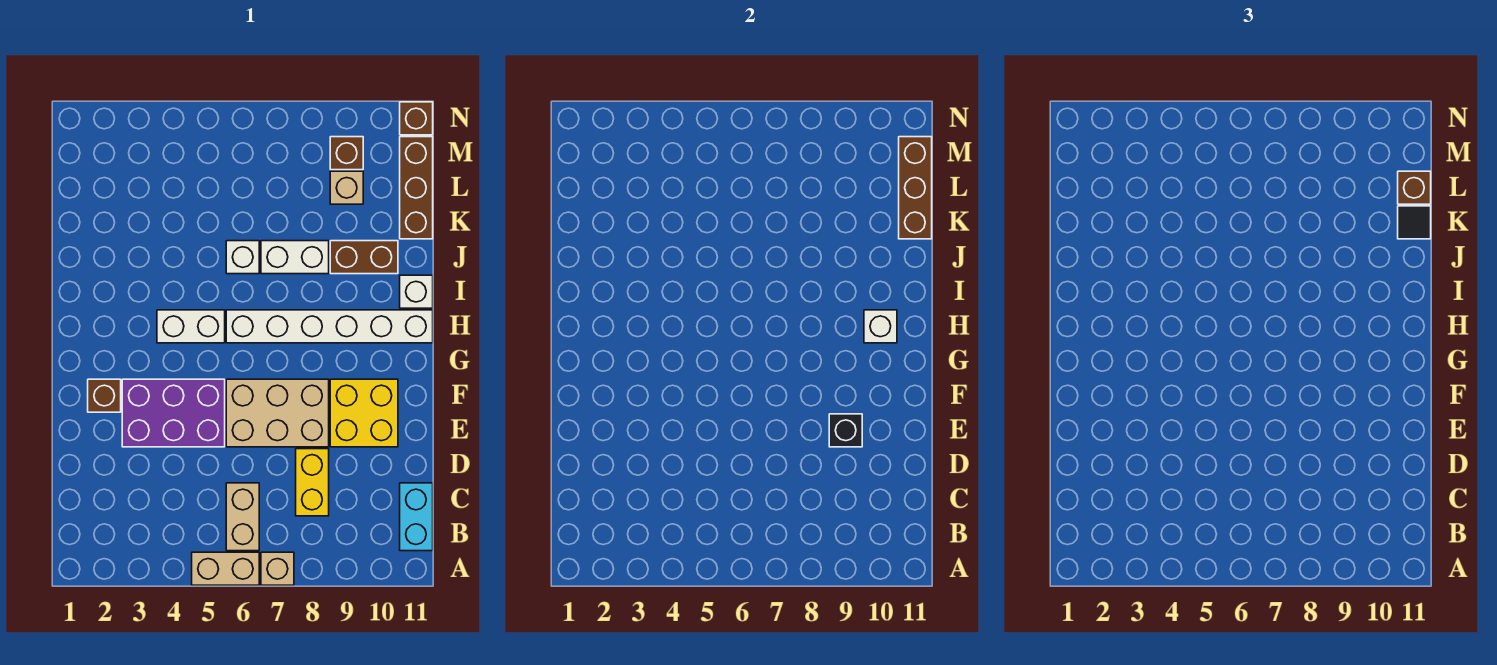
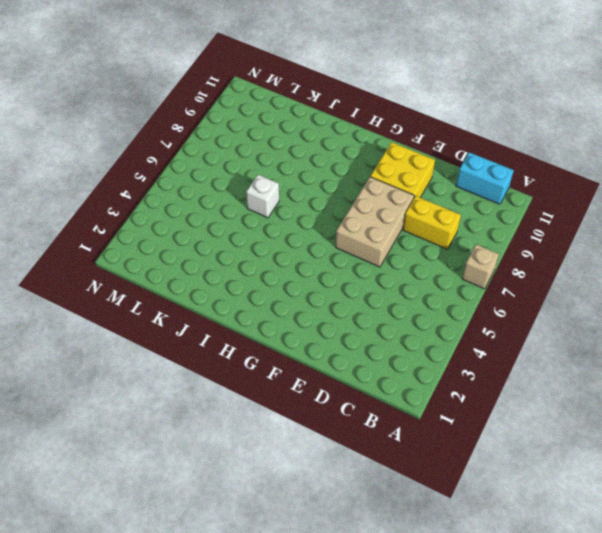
none -> tan 1x2 brick [192,552,259,585]
none -> tan 1x2 brick [226,483,259,551]
none -> purple 2x3 brick [122,379,225,447]

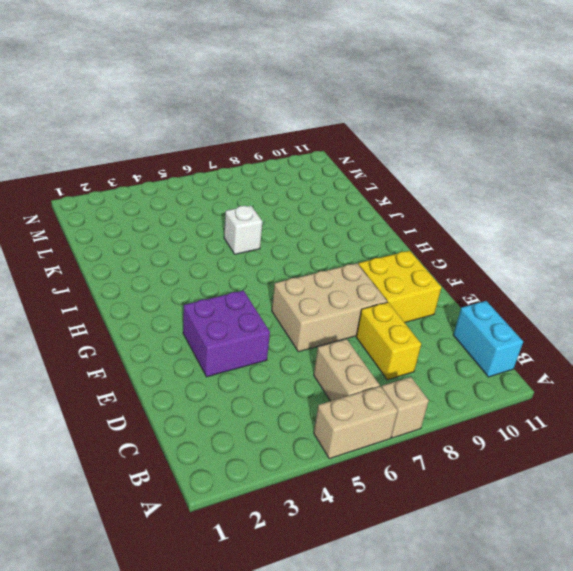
purple 2x2 brick [183,290,270,377] -> purple 2x3 brick [122,379,225,447]
none -> brown 1x1 brick [88,379,121,412]
none -> white 1x2 brick [157,310,225,343]
none -> white 1x6 brick [226,310,433,343]

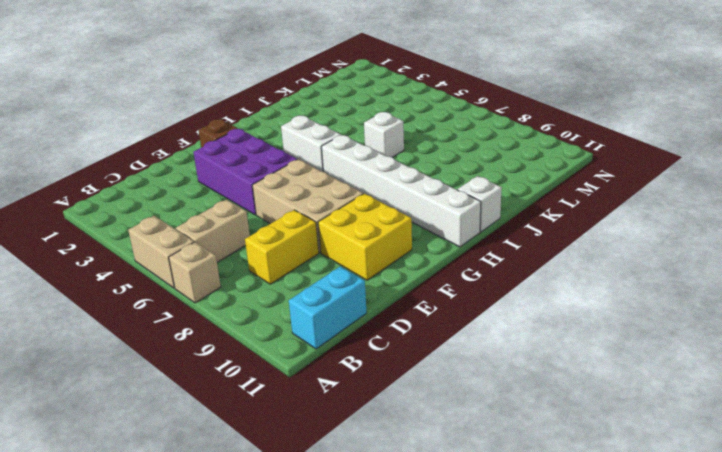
none -> white 1x2 brick [261,241,329,274]
none -> brown 1x2 brick [330,241,398,274]
none -> brown 1x3 brick [400,137,433,239]

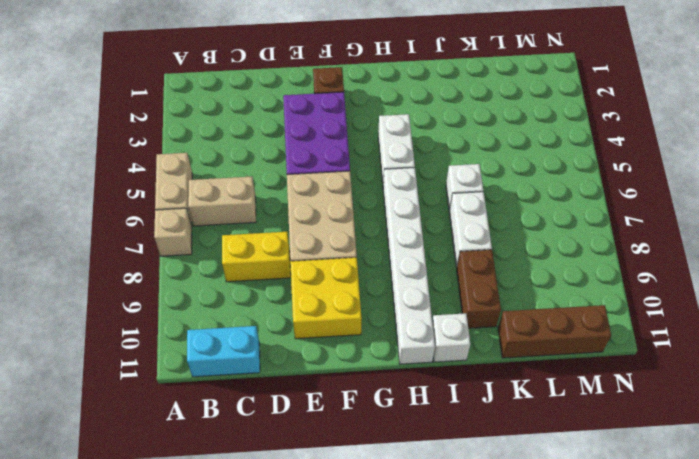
none -> tan 1x1 brick [330,171,363,204]
none -> brown 1x1 brick [330,137,363,170]
none -> brown 1x1 brick [400,102,433,135]

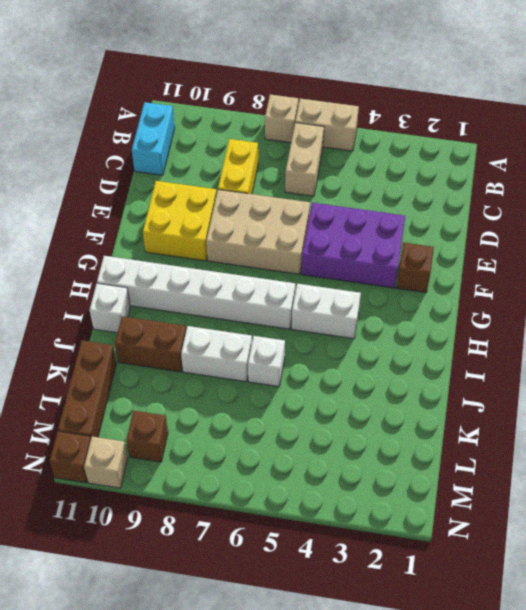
tan 1x1 brick [84,437,128,488] -> tan 1x1 brick moved to [330,171,363,204]
none -> black 1x1 brick [829,414,862,447]
none -> white 1x1 brick [864,310,897,343]
none -> brown 1x3 brick [899,137,932,239]

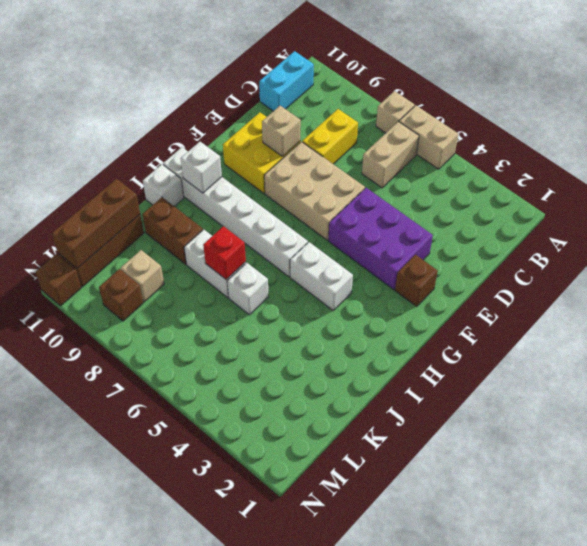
tan 1x1 brick [262,106,301,156] -> black 1x1 brick [829,414,862,447]
red 1x1 brick [203,226,246,280] -> none
none -> black 1x1 tile [1398,206,1431,239]
none -> brown 1x1 brick [1398,171,1431,204]

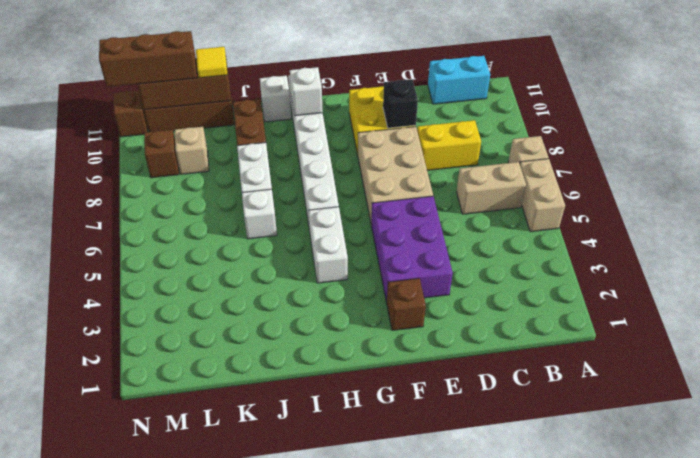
yellow 1x1 tile [196,47,228,78] -> black 1x1 tile [1398,206,1431,239]
brown 1x3 brick [99,31,197,87] -> brown 1x1 brick [1398,171,1431,204]

